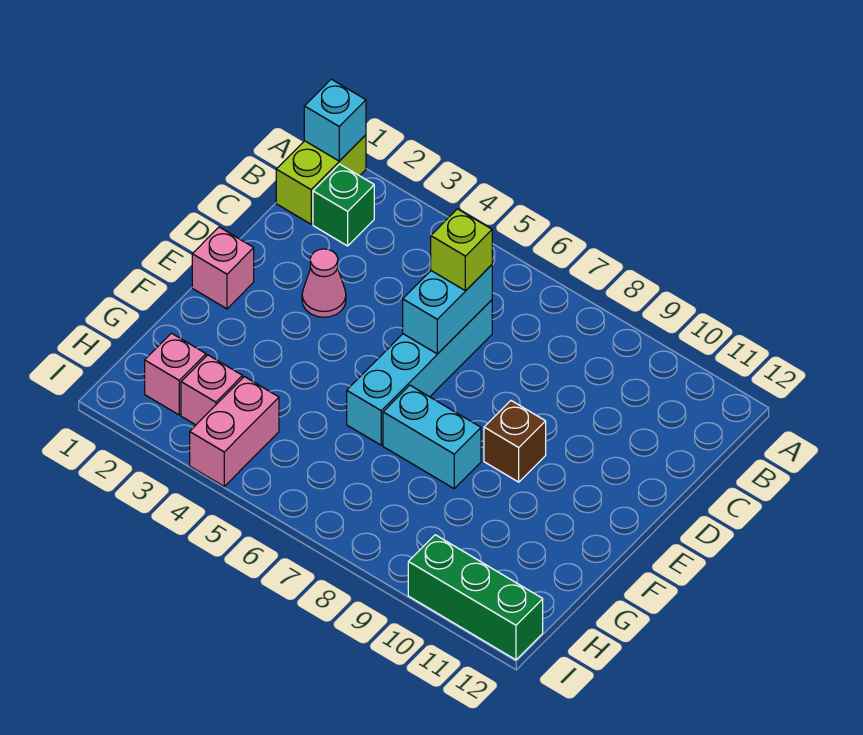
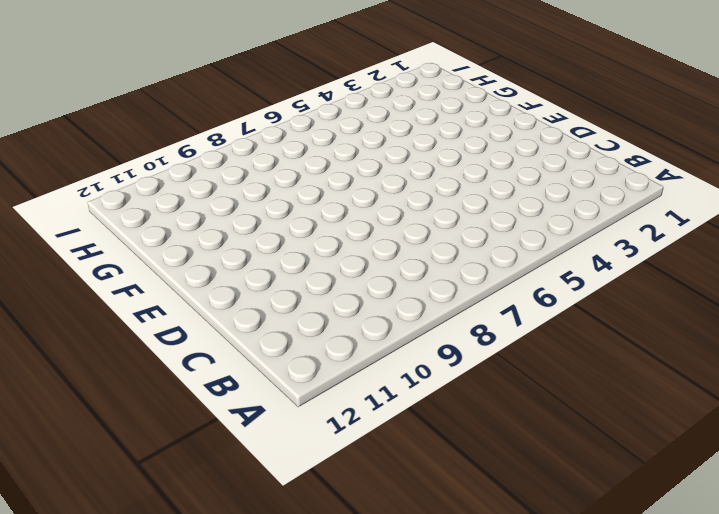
none -> lime 1x2 brick [276,135,366,224]
none -> green 1x1 brick [313,164,374,246]
none -> cyan 1x4 brick [347,300,492,445]

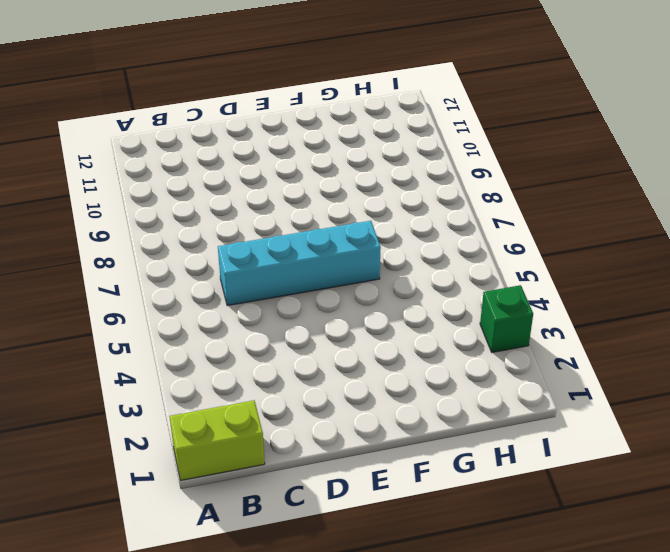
green 1x1 brick [480,285,533,352] -> green 1x1 brick moved to [313,164,374,246]
none -> pink 1x1 cone [302,249,346,317]
none -> pink 1x1 brick [192,227,254,309]
none -> brown 1x1 brick [484,401,546,482]

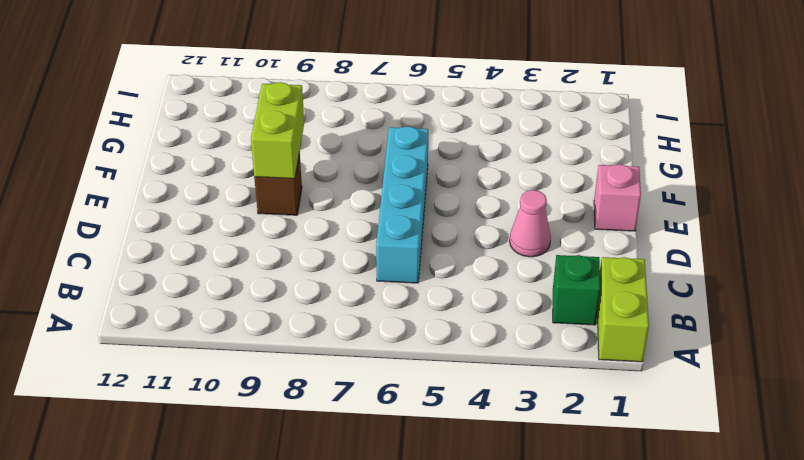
lime 1x2 brick [251,82,304,179] -> none
none -> cyan 1x2 brick [383,385,481,488]
none -> pink 1x1 brick [145,333,206,415]
none -> pink 1x1 brick [181,355,243,425]

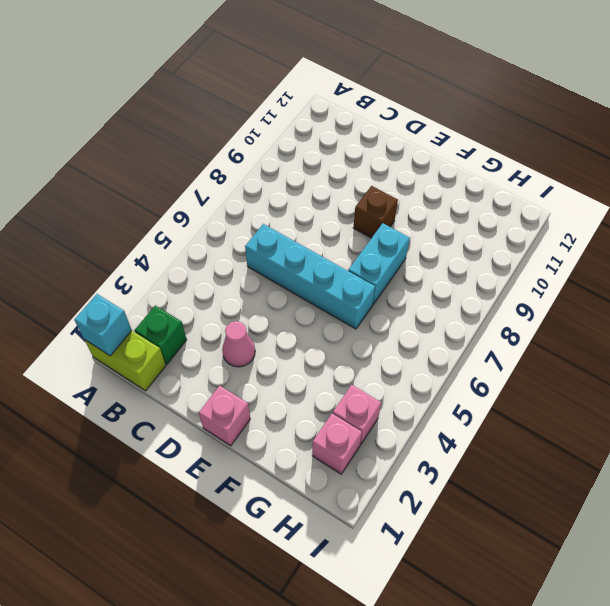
none -> pink 1x2 brick [190,377,279,486]
none -> green 1x3 brick [408,535,543,660]
none -> cyan 1x2 brick [403,265,492,354]

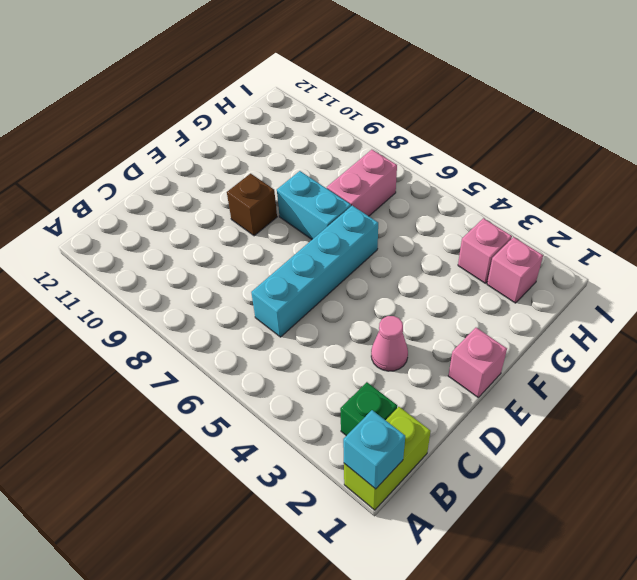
pink 1x2 brick [327,150,397,216] -> pink 1x2 brick moved to [190,377,279,486]
none -> green 1x3 brick [408,535,543,660]
none -> cyan 1x2 brick [403,265,492,354]
none -> lime 1x1 brick [431,209,492,291]

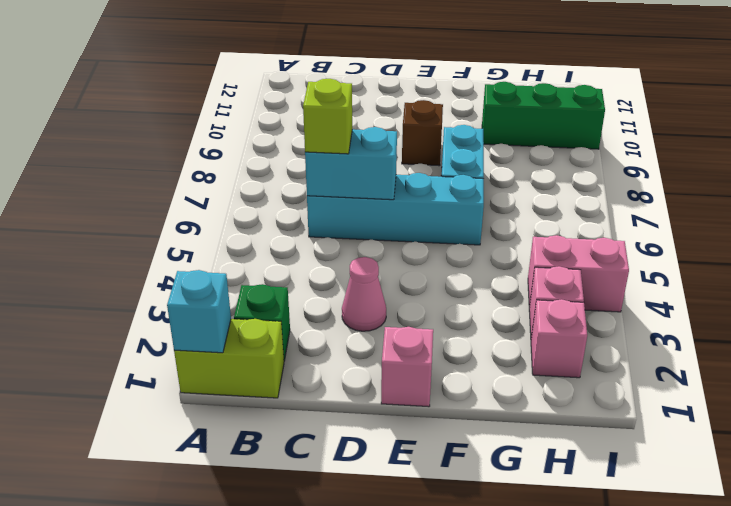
green 1x3 brick [482,82,605,149] -> green 1x3 brick turned to [408,535,543,660]

